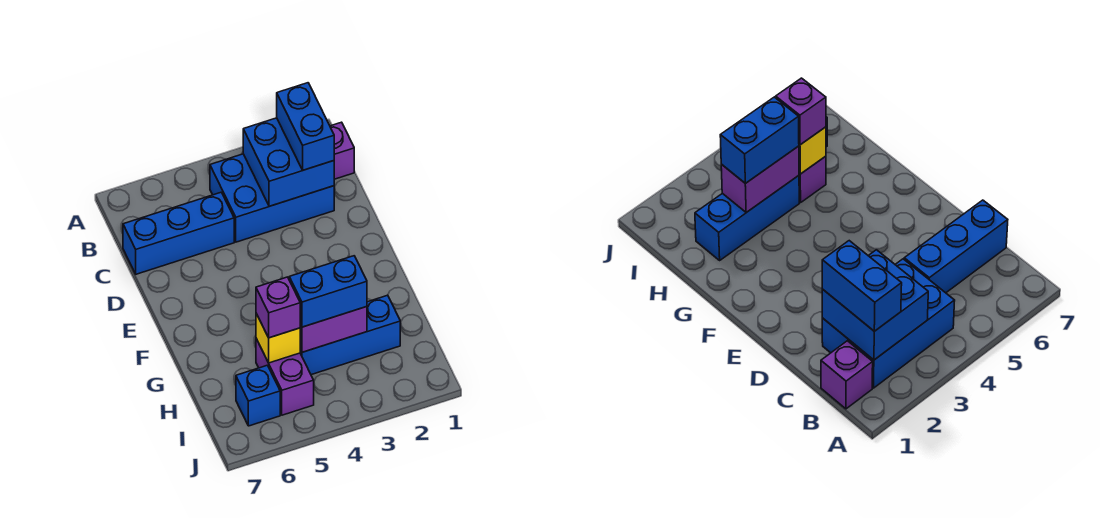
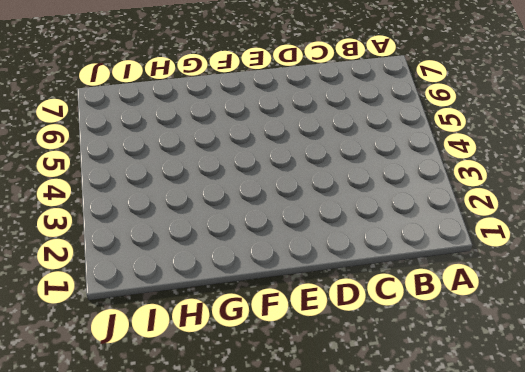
none -> purple 1x1 brick [330,122,354,179]
none -> blue 2x3 brick [210,154,334,242]
none -> blue 1x3 brick [123,192,234,274]

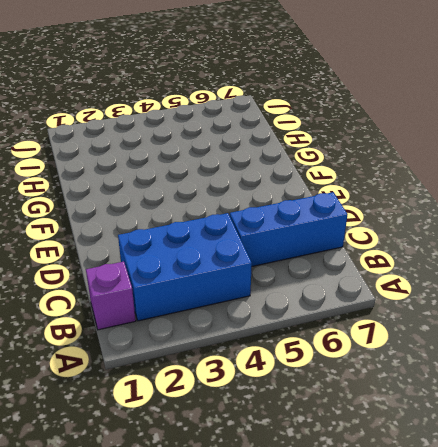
none -> blue 1x3 brick [300,295,400,375]
none -> purple 1x2 brick [256,339,314,415]
none -> blue 1x1 brick [236,365,280,426]

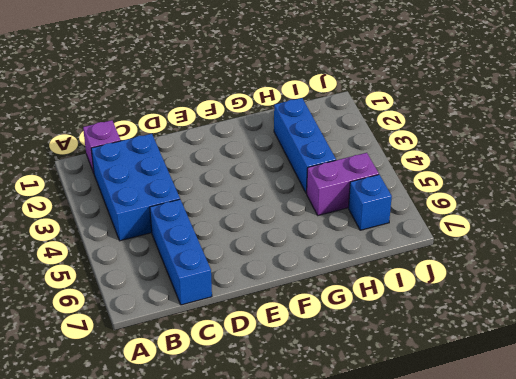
none -> blue 2x2 brick [243,118,334,206]
none -> purple 1x2 brick [300,307,367,352]
none -> yellow 1x1 brick [256,313,300,363]

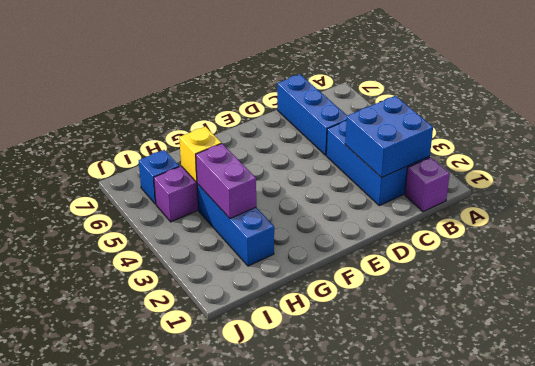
none -> blue 1x2 brick [277,83,334,170]
none -> blue 1x2 brick [289,256,367,327]
none -> purple 1x1 brick [256,277,300,338]

